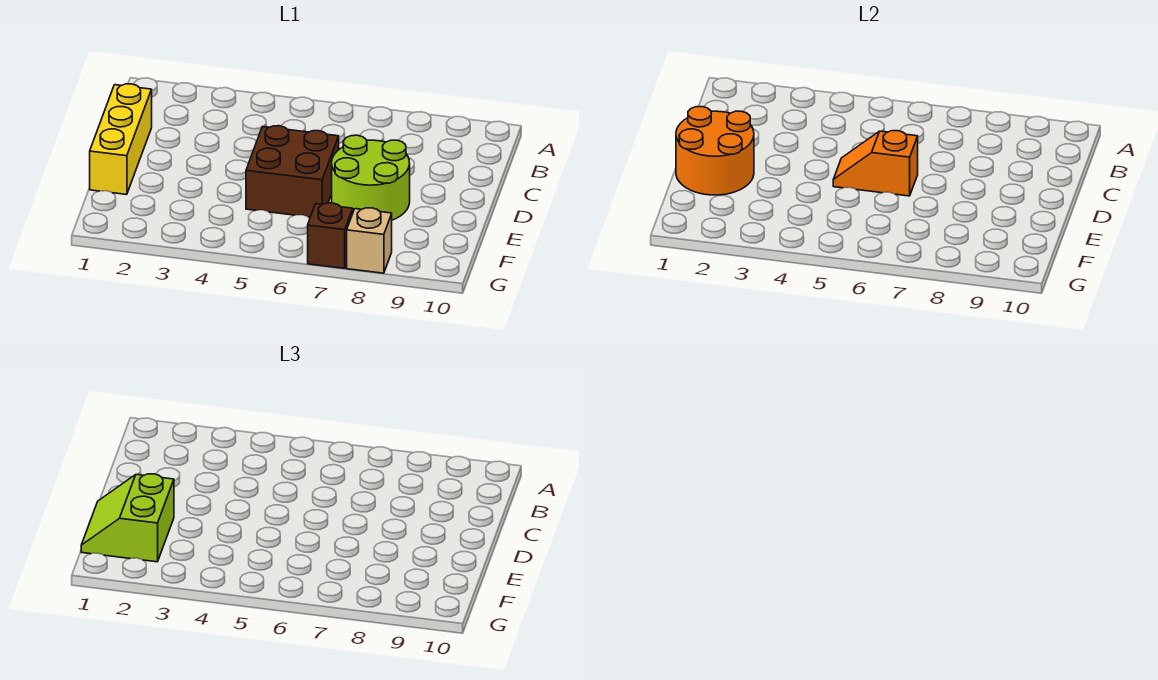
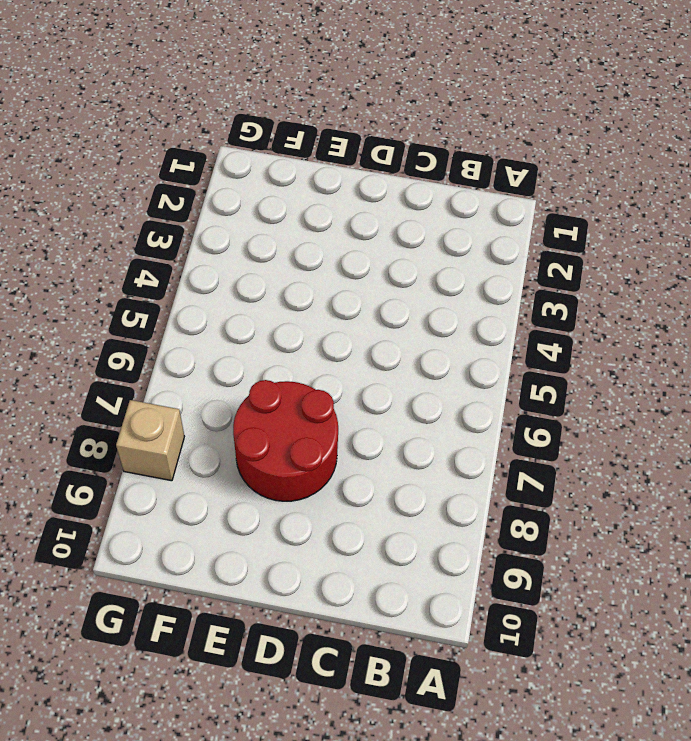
red 2x2 round brick [233,380,338,501] -> lime 2x2 round brick [332,135,410,220]
none -> yellow 1x3 brick [90,84,152,195]
none -> brown 2x2 brick [246,126,339,217]

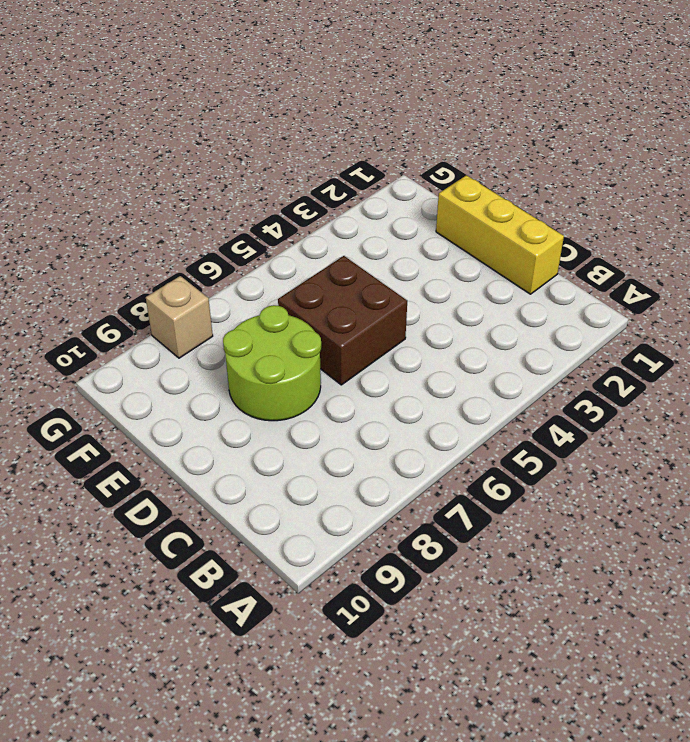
none -> brown 1x1 brick [308,203,353,268]
none -> orange 2x2 round brick [676,107,754,195]

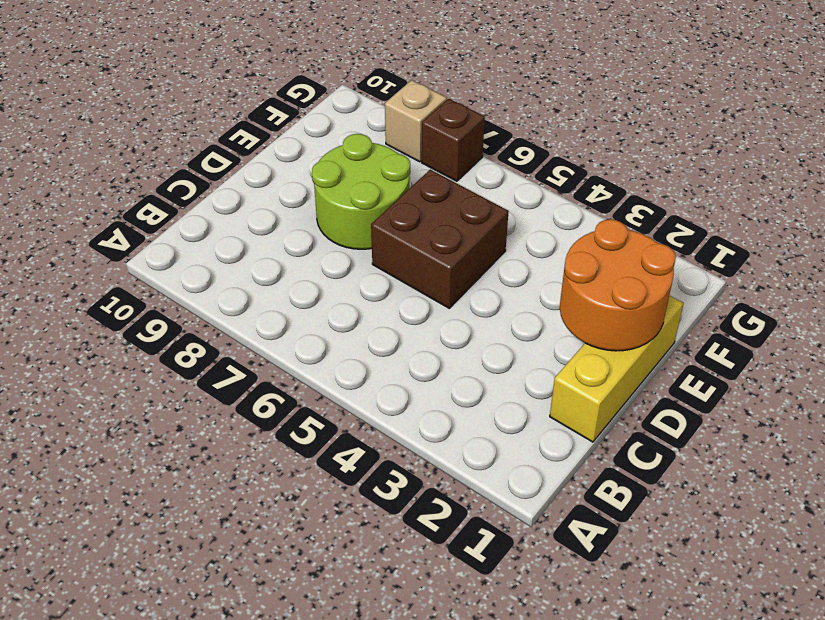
none -> orange 1x2 slope [833,131,918,196]
none -> lime 2x2 slope [81,474,174,562]

